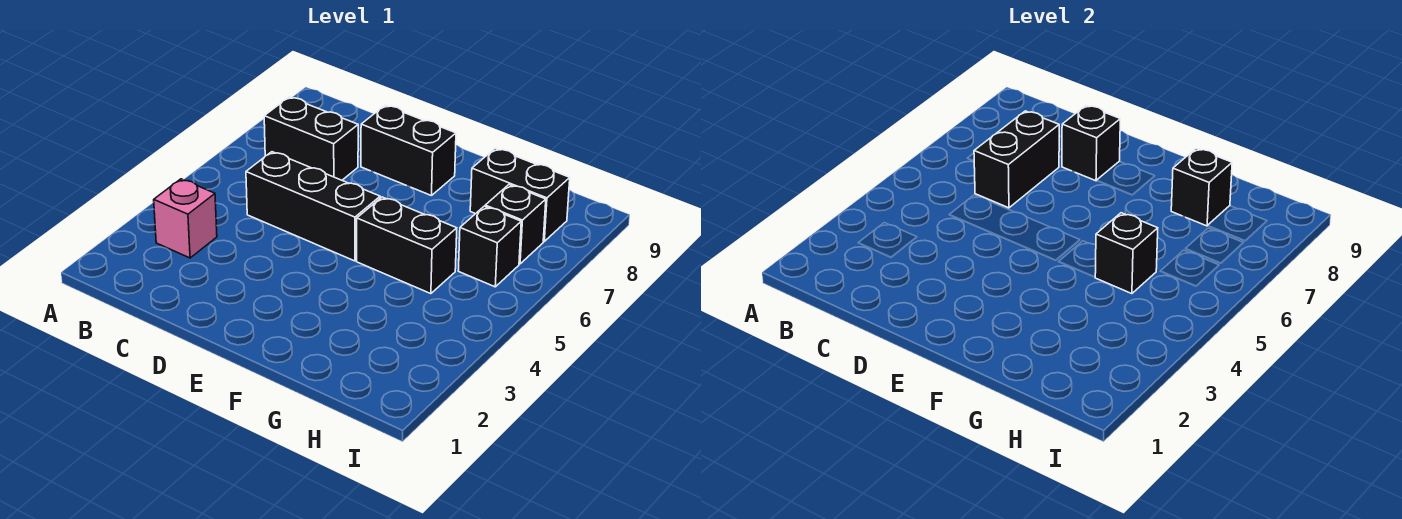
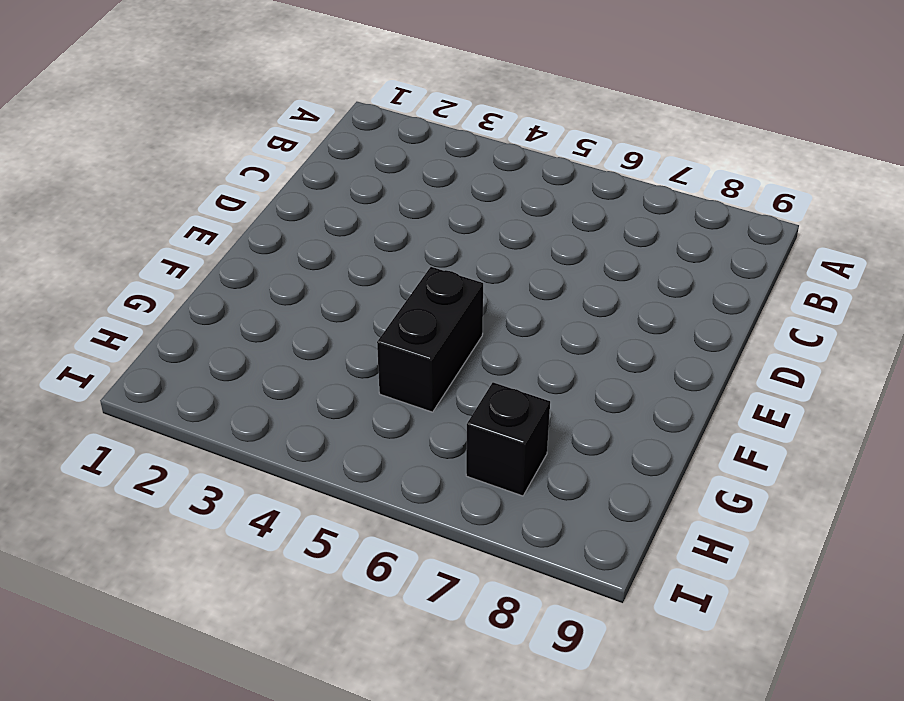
none -> pink 1x1 brick [154,179,217,258]
none -> black 1x2 brick [264,97,358,180]
none -> black 1x3 brick [246,152,380,261]

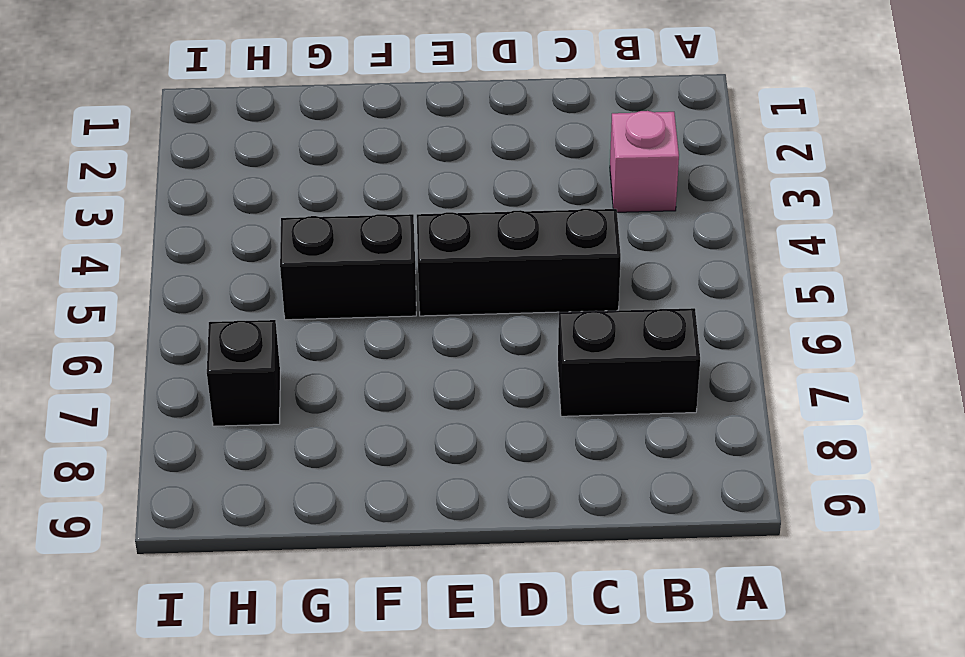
none -> black 1x2 brick [361,105,456,196]
none -> black 1x2 brick [470,148,570,241]
none -> black 1x1 brick [458,206,521,287]

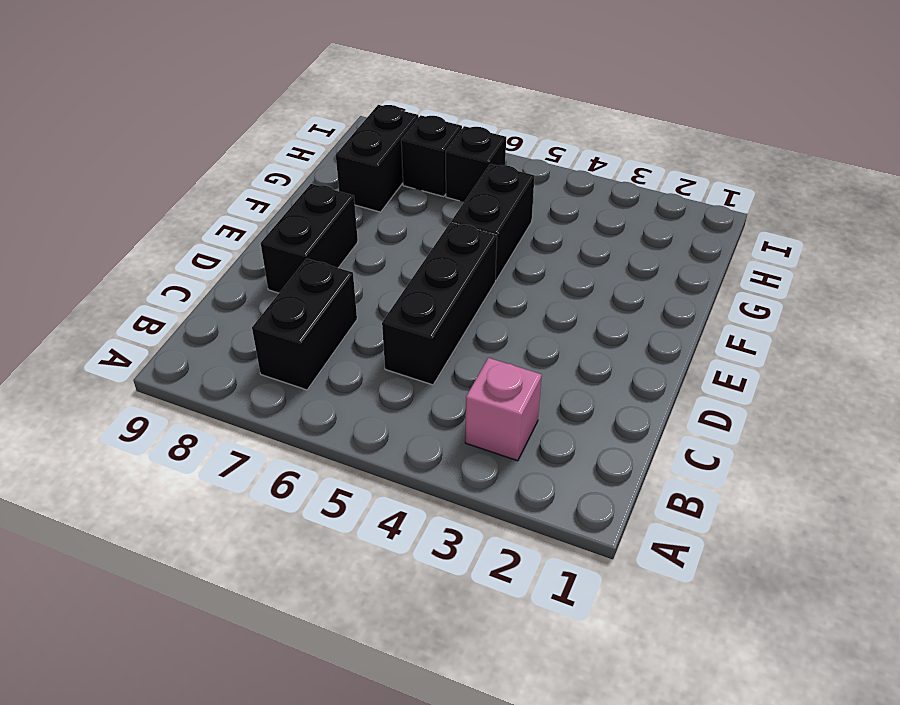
none -> black 1x2 brick [974,111,1059,208]
none -> black 1x1 brick [1062,105,1120,181]
none -> black 1x1 brick [1095,213,1158,294]

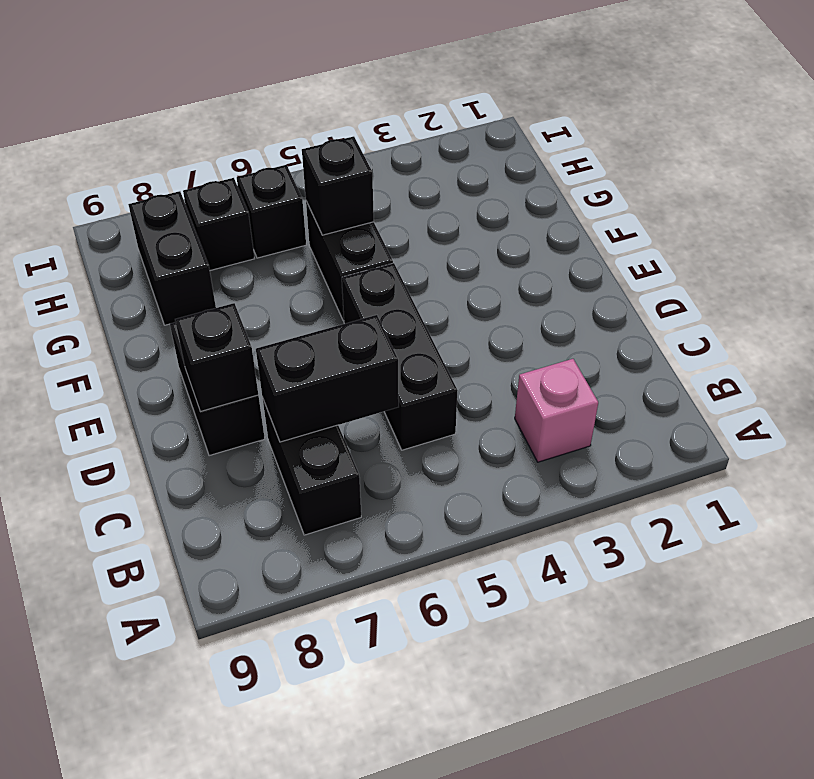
none -> black 1x1 brick [1171,148,1232,226]

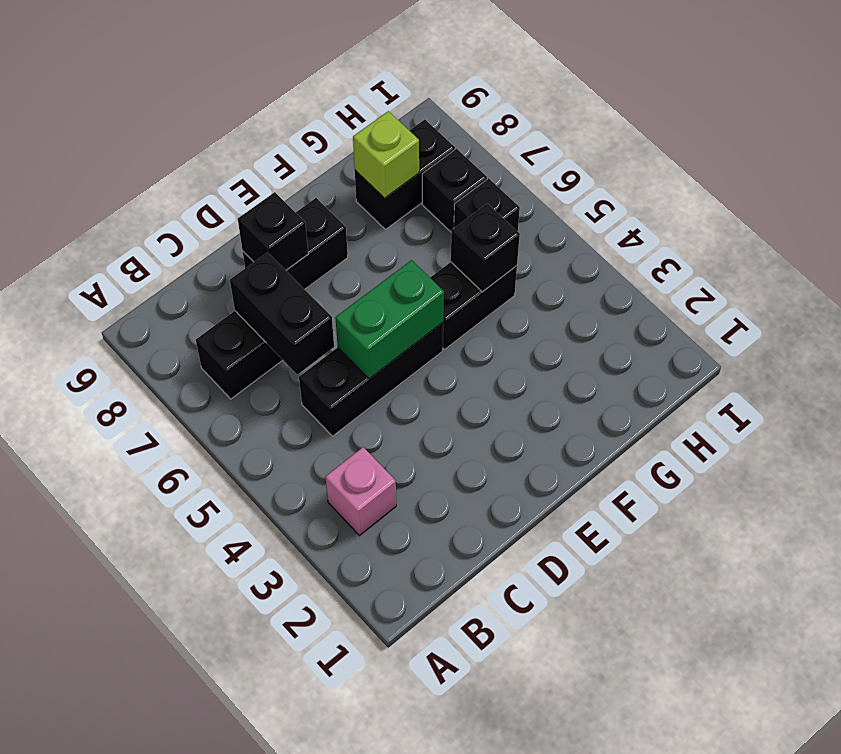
green 1x2 brick [335,260,444,379] -> none
lime 1x1 brick [353,111,419,198] -> black 1x1 brick [1171,148,1232,226]

